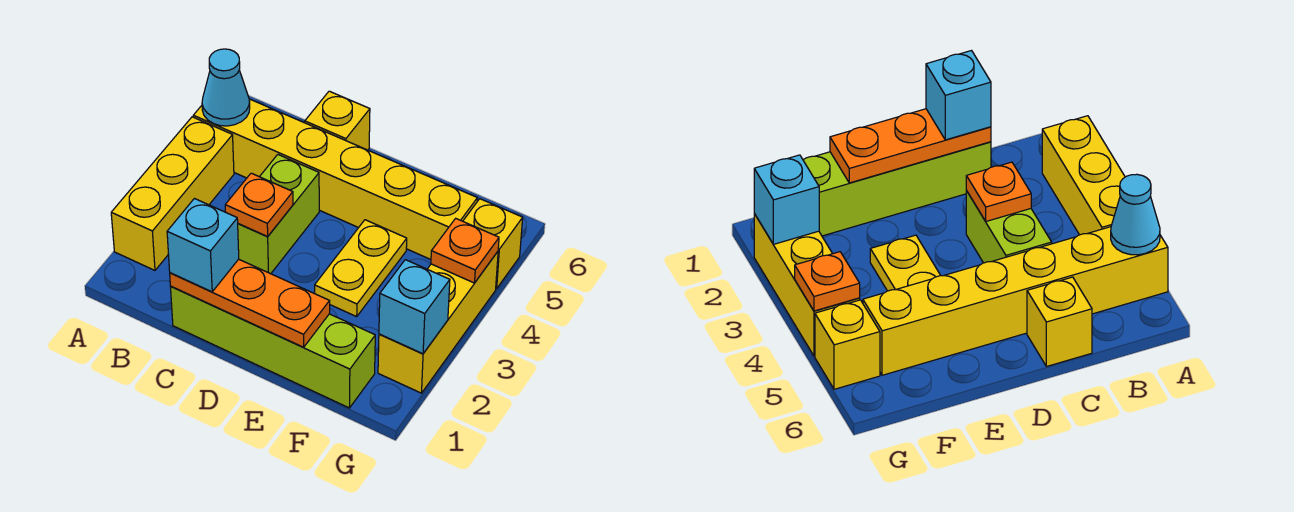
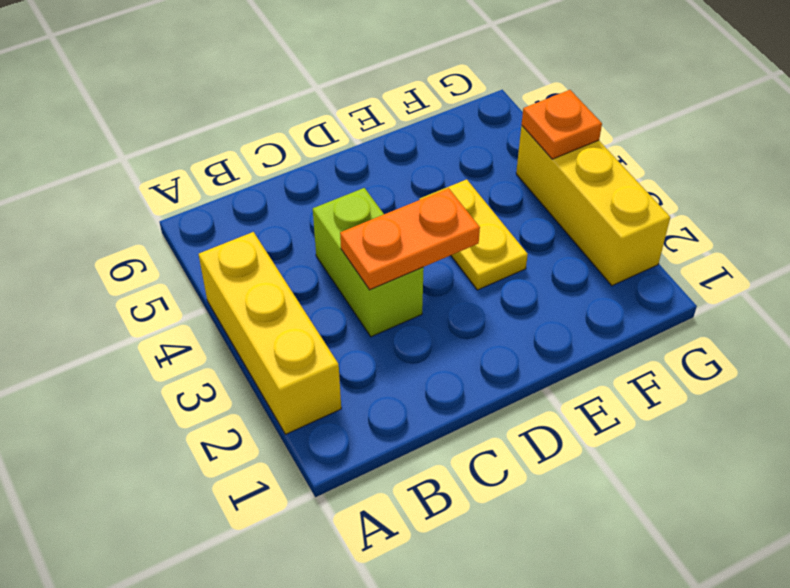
orange 1x2 plate [340,188,480,290] -> orange 1x1 plate [225,173,293,236]
none -> yellow 1x6 brick [193,99,477,260]
none -> lime 1x4 brick [171,286,375,408]
none -> yellow 1x1 brick [305,91,370,150]

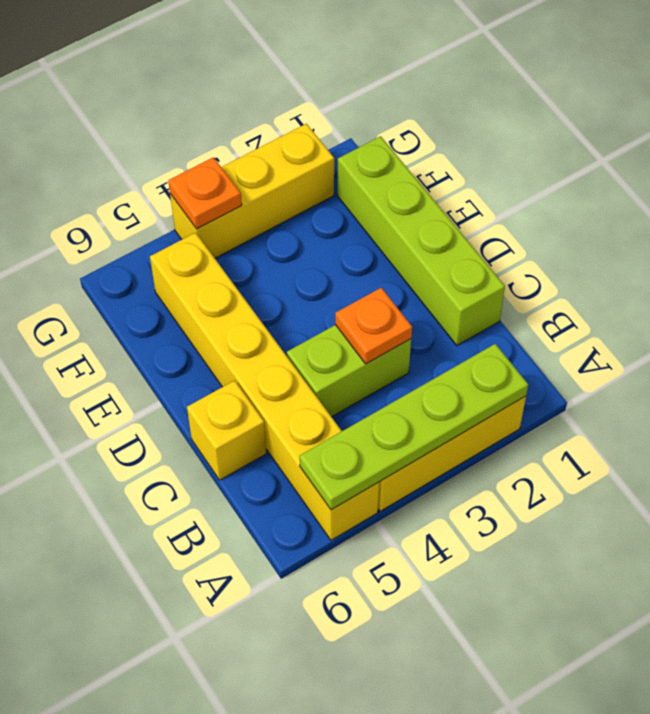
lime 1x4 plate [300,344,528,510] -> cyan 1x1 cone [202,49,250,126]
none -> yellow 1x2 plate [315,220,407,317]
none -> yellow 1x1 brick [463,199,523,289]
none -> orange 1x3 plate [170,259,330,347]

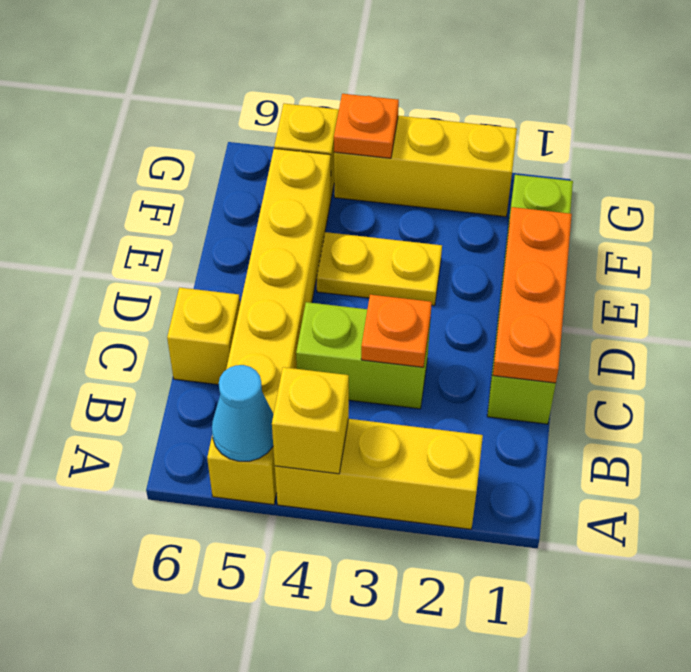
yellow 1x1 brick [272,367,349,474] -> none
none -> cyan 1x1 brick [379,260,450,354]
none -> cyan 1x1 brick [167,199,239,292]

